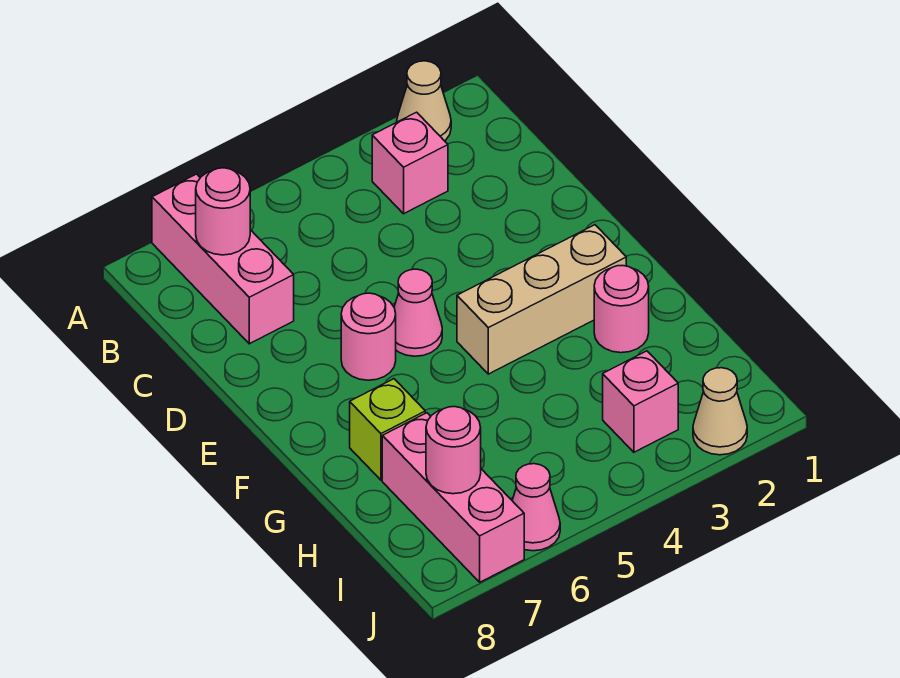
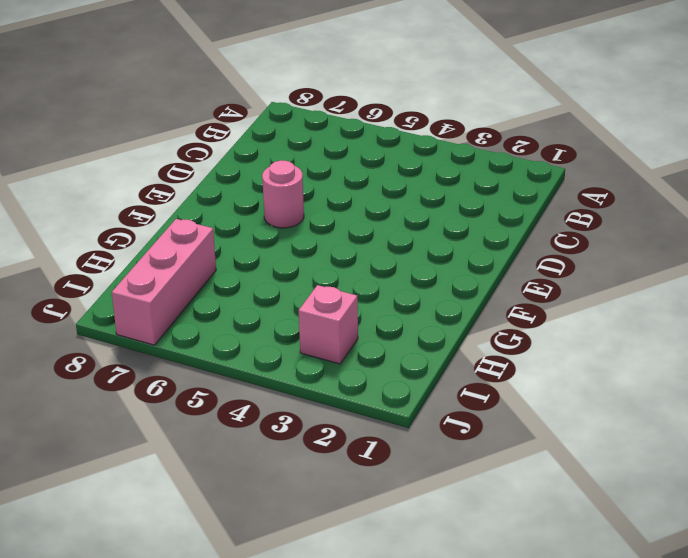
none -> tan 1x1 cone [397,61,451,141]
none -> pink 1x3 brick [152,174,294,344]
none -> pink 1x1 brick [372,112,448,214]

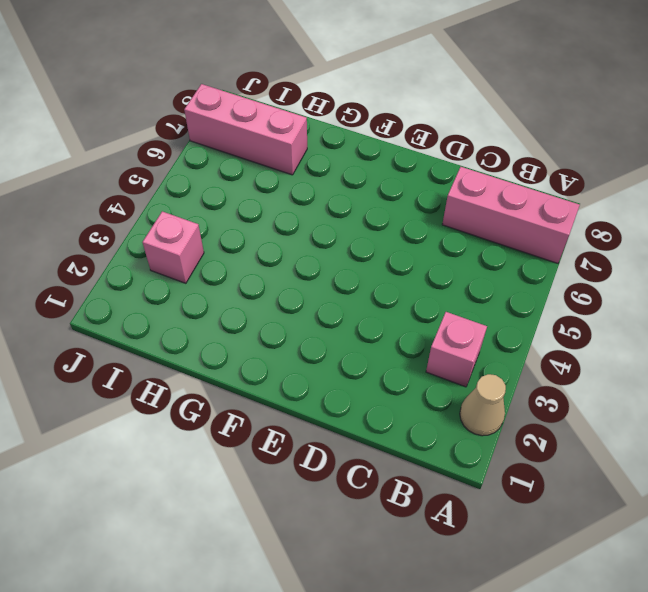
none -> pink 1x1 cone [394,269,442,356]
none -> pink 1x1 round brick [341,293,396,380]
none -> tan 1x3 brick [457,225,626,374]

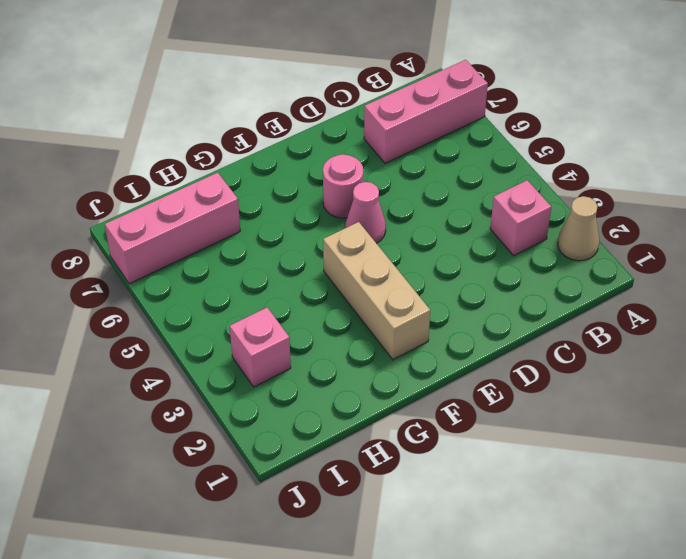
none -> pink 1x1 round brick [594,266,649,353]
none -> lime 1x1 brick [350,379,425,480]
none -> tan 1x1 cone [693,368,747,455]

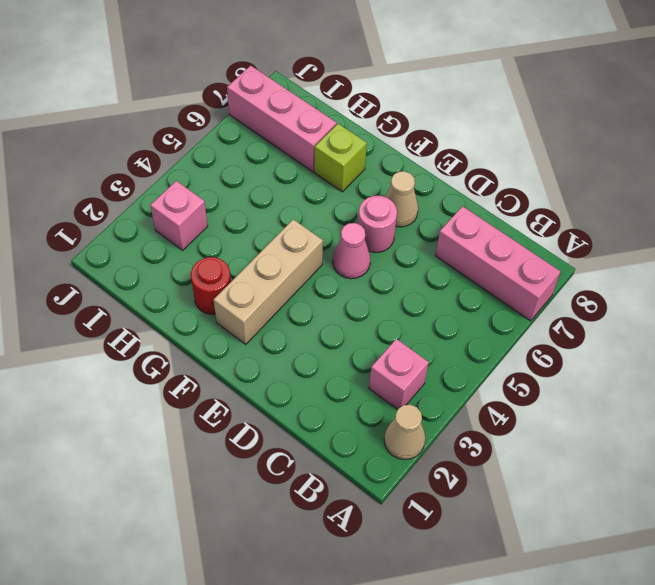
tan 1x1 cone [385,171,418,227] -> tan 1x1 cone moved to [693,368,747,455]
red 1x1 round brick [191,257,231,315] -> pink 1x1 round brick [594,266,649,353]
none -> pink 1x1 cone [512,464,560,551]
none -> pink 1x1 round brick [196,168,250,255]
none -> pink 1x1 round brick [426,407,481,494]

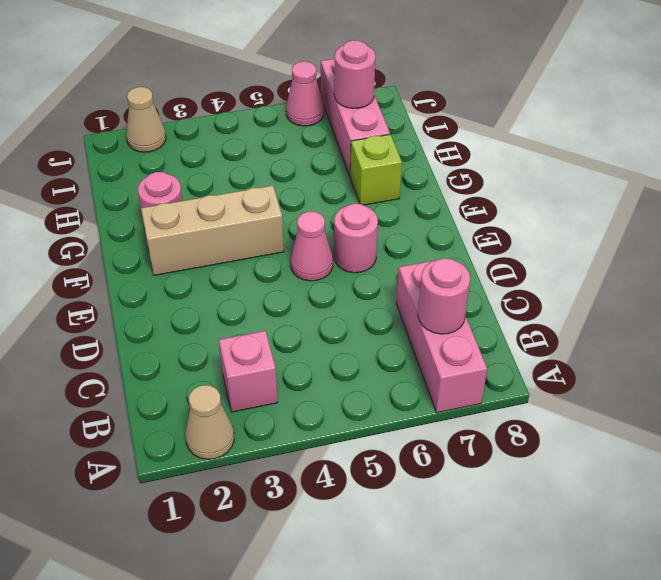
none -> pink 1x1 brick [603,351,678,452]

